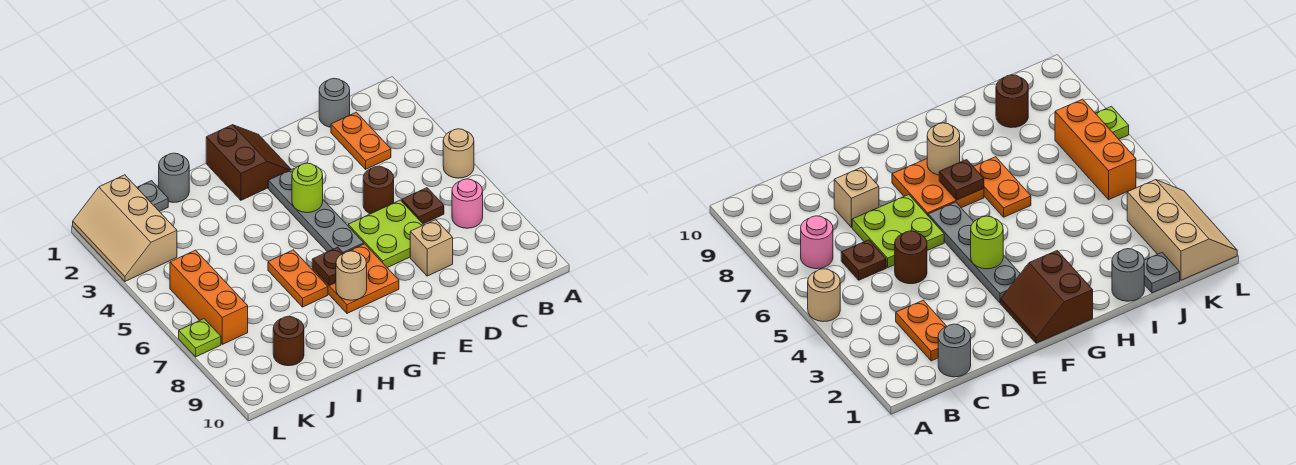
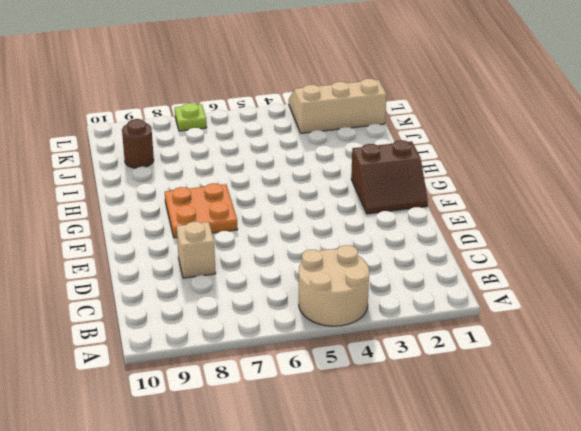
tan 2x2 round brick [299,245,369,326] -> tan 1x1 round brick [443,129,474,178]
none -> pink 1x1 round brick [452,179,483,228]
none -> grey 1x1 round brick [319,79,350,127]
none -> orange 1x2 plate [331,112,391,169]

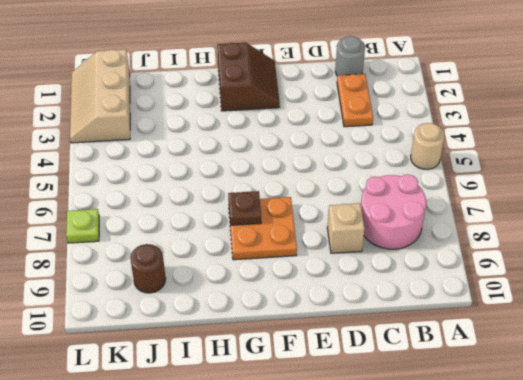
pink 2x2 round brick [361,175,426,249] -> pink 1x1 round brick [452,179,483,228]
none -> brown 1x1 plate [402,188,444,224]
none -> brown 1x1 round brick [363,166,394,214]
none -> lime 2x2 plate [348,200,423,268]

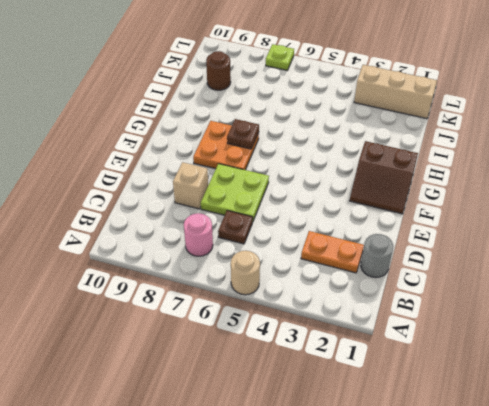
none -> brown 1x1 round brick [363,166,394,214]
none -> grey 1x4 plate [268,169,364,253]
none -> orange 1x2 plate [268,250,328,307]

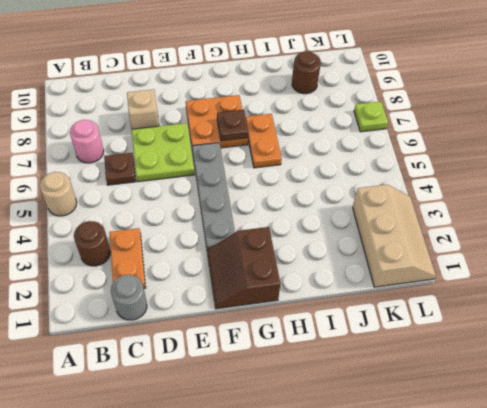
brown 1x1 round brick [74,221,110,266] -> brown 1x1 round brick moved to [363,166,394,214]
none -> grey 1x1 round brick [159,153,189,202]
none -> grey 1x1 plate [137,181,168,211]
none -> orange 1x3 brick [170,250,248,344]

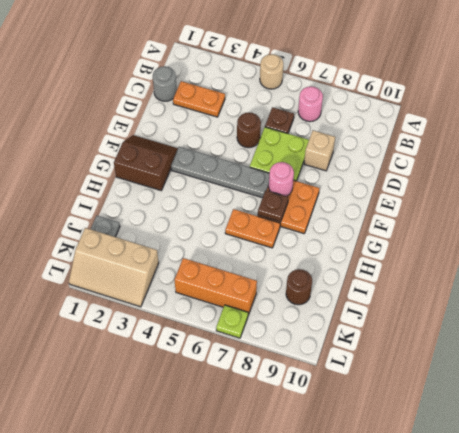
pink 1x1 round brick [269,162,294,196] -> none
none -> grey 1x1 round brick [159,153,189,202]
none -> lime 1x1 round brick [292,163,323,213]
none -> tan 1x1 round brick [336,251,367,300]

